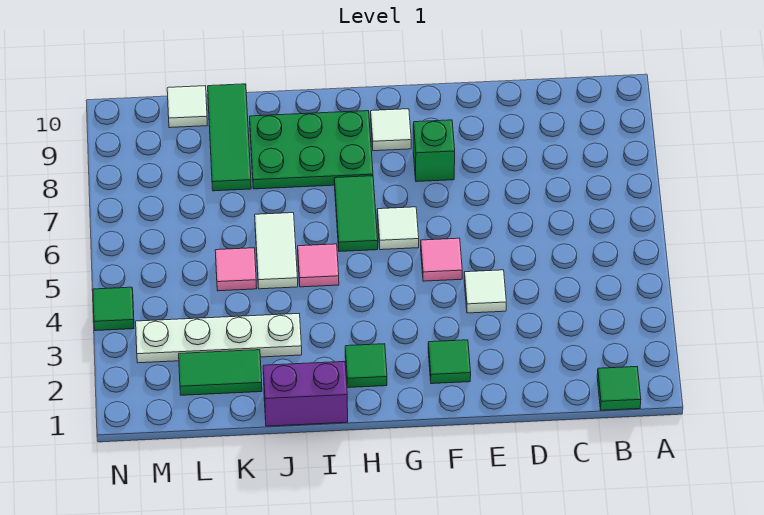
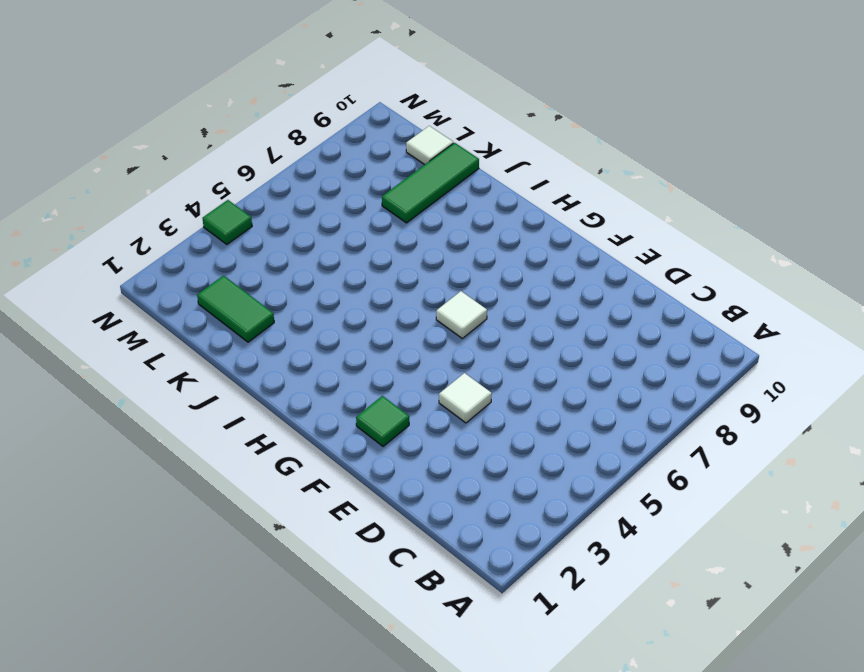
none -> green 1x1 tile [597,367,641,410]
none -> pink 1x1 tile [421,238,462,281]
none -> green 1x1 brick [413,120,455,182]

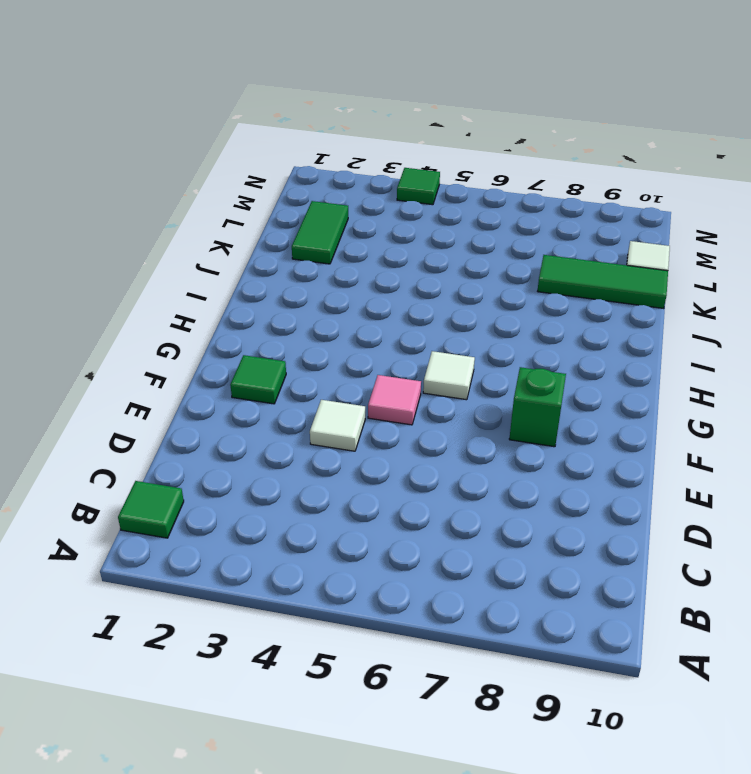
none -> white 1x1 tile [371,109,411,151]
none -> green 1x1 tile [345,344,387,388]
none -> green 1x2 tile [334,176,378,252]

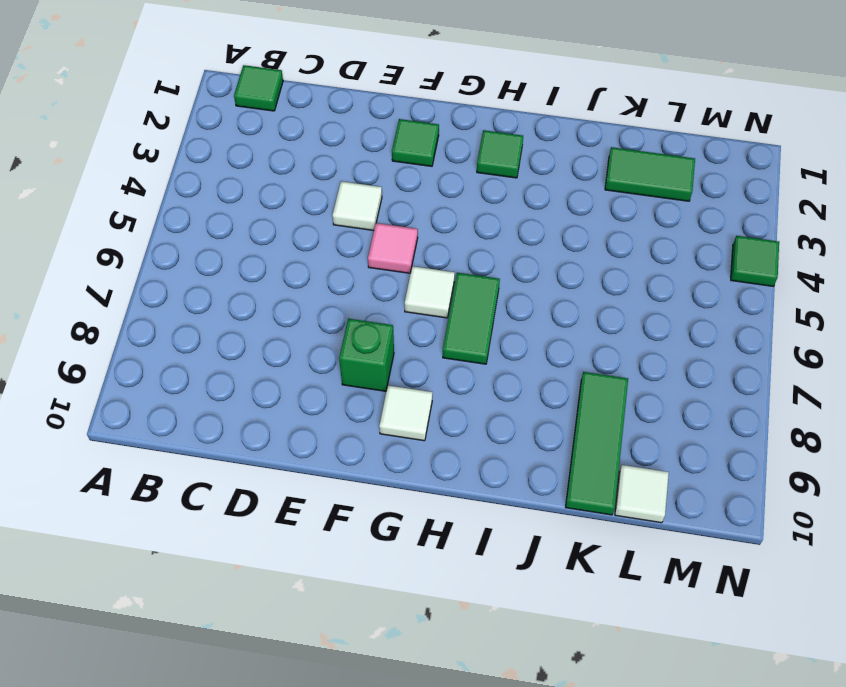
none -> green 2x3 plate [250,111,373,189]
none -> purple 1x2 brick [263,362,348,426]
none -> pink 1x1 tile [298,244,339,287]

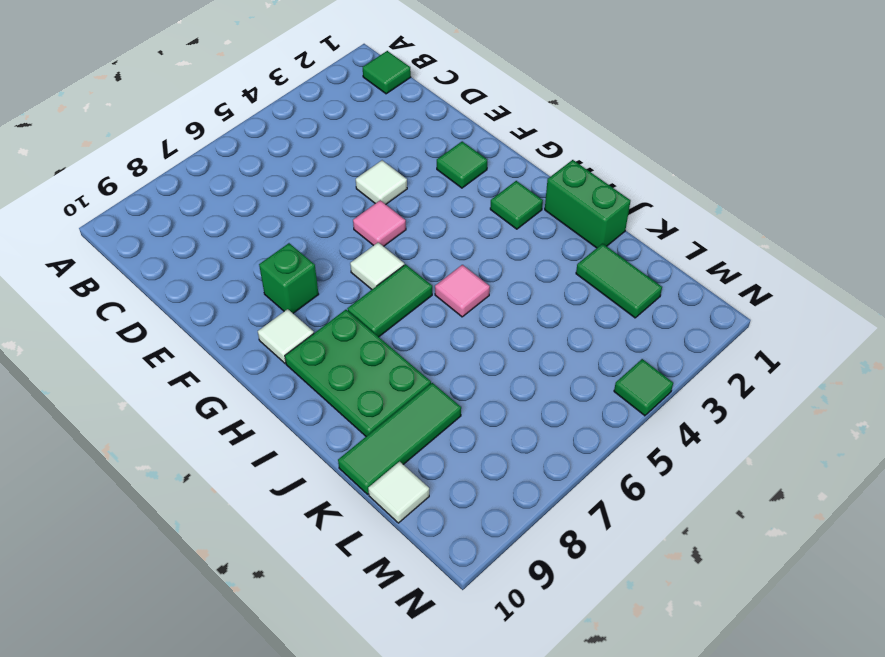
green 1x2 brick [545,160,630,248] -> purple 1x2 brick [263,362,348,426]
none -> white 1x4 plate [136,314,302,363]
none -> white 1x2 tile [255,213,298,289]
none -> pink 1x1 tile [215,248,257,291]

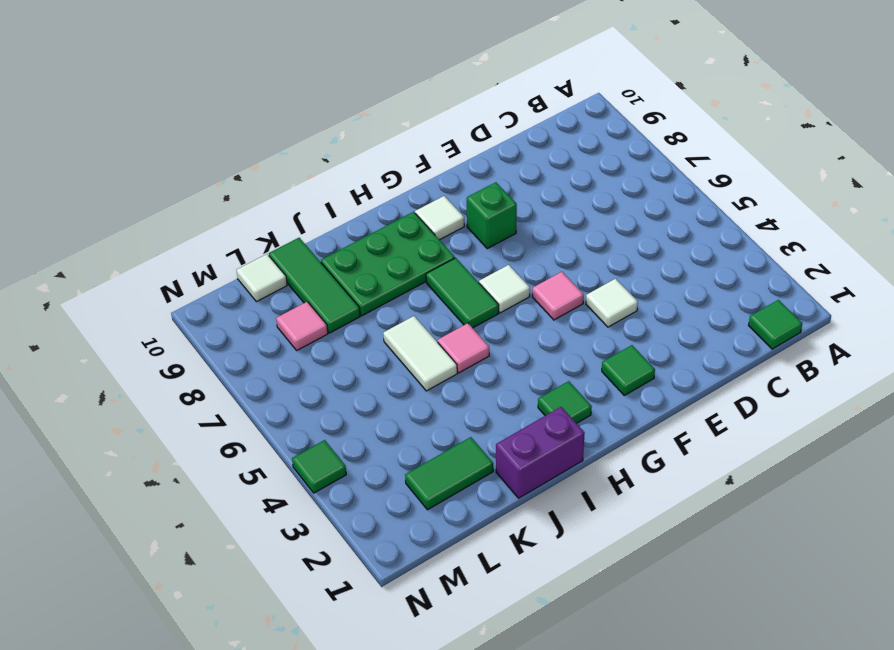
pink 1x1 tile [276,302,328,350] -> pink 1x1 tile moved to [215,248,257,291]
none -> white 1x4 plate [136,314,302,363]

